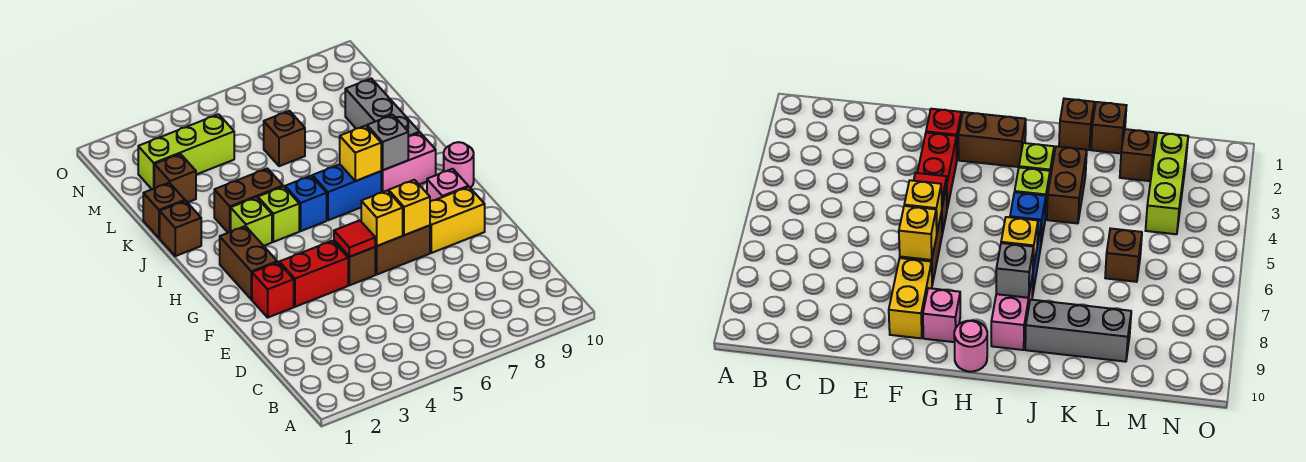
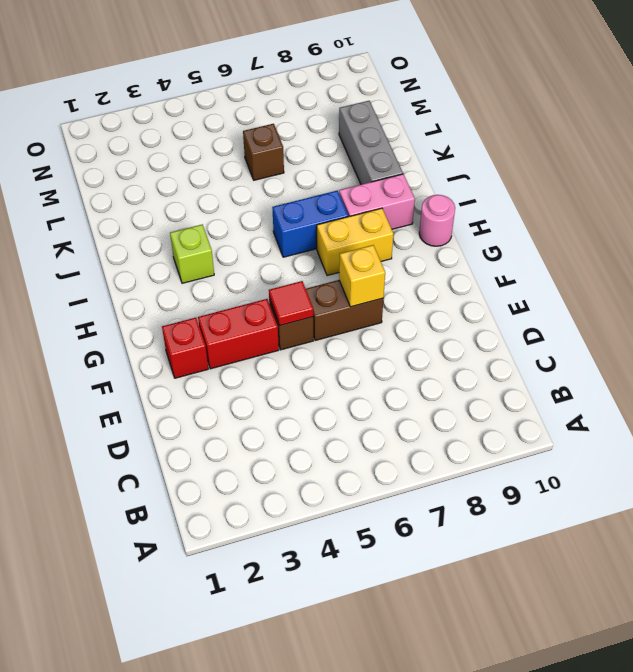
yellow 1x2 brick [317,208,393,276] -> yellow 1x2 brick moved to [430,187,485,253]
none -> brown 1x2 brick [220,226,277,300]
none -> pink 1x1 brick [427,169,468,202]
none -> lime 1x1 brick [258,186,299,242]

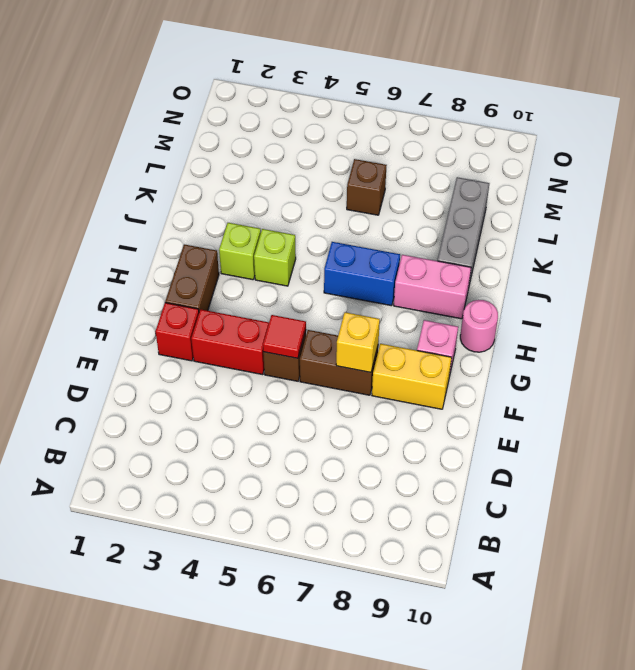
none -> blue 1x1 brick [285,176,327,231]
none -> brown 1x1 brick [160,201,201,256]
none -> brown 1x2 brick [214,168,283,233]

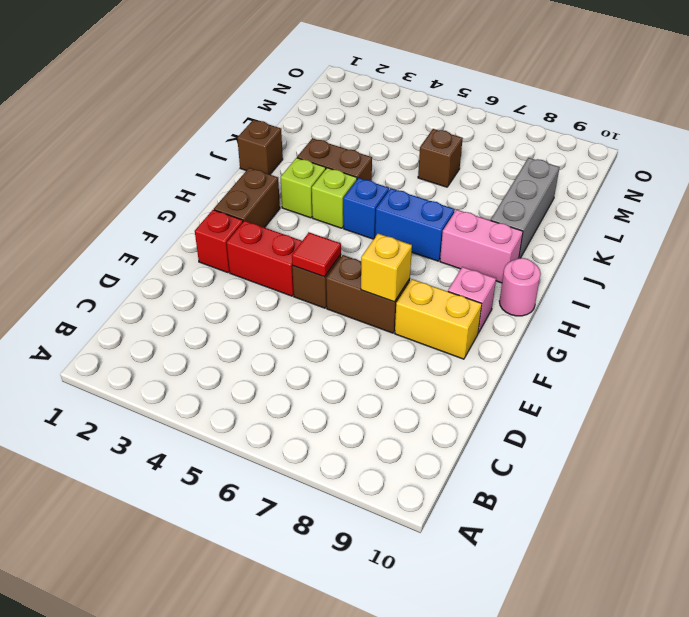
none -> brown 1x1 brick [143,183,185,238]
none -> brown 1x1 brick [154,154,196,203]
none -> lime 1x3 brick [138,114,234,189]

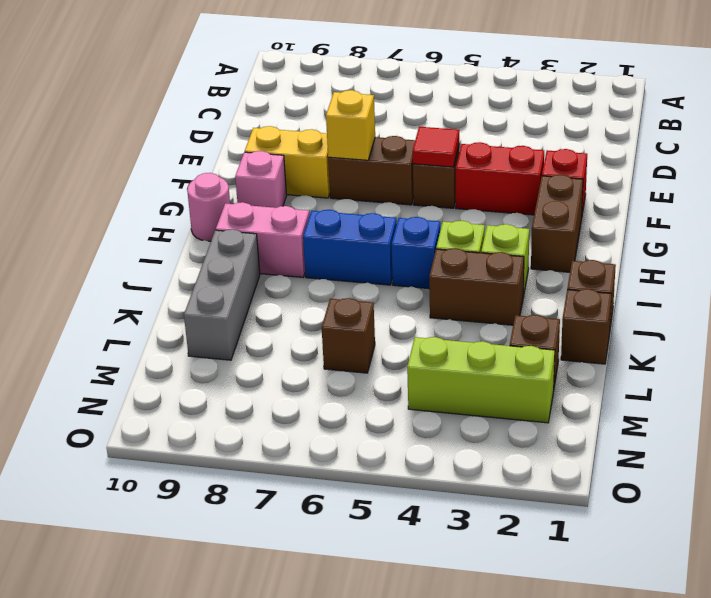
none -> yellow 1x1 brick [361,191,403,246]
none -> yellow 1x1 brick [340,126,381,181]
none -> grey 1x1 brick [367,115,408,170]

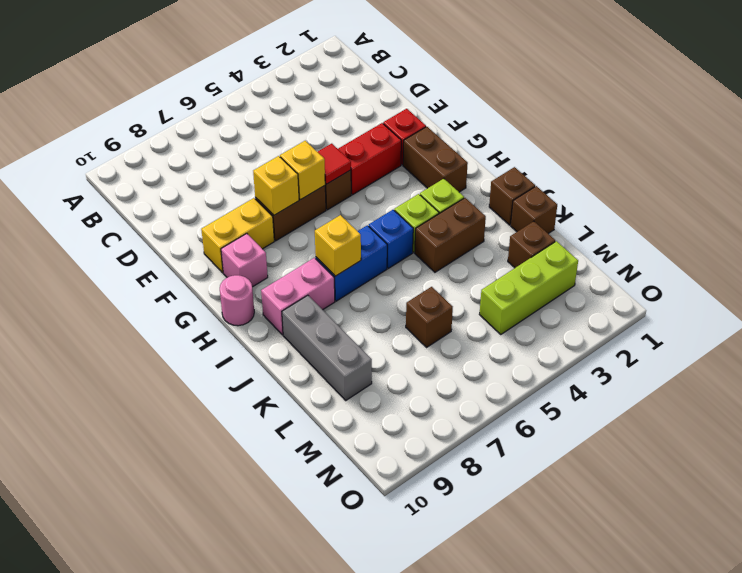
none -> grey 1x1 brick [367,115,408,170]

